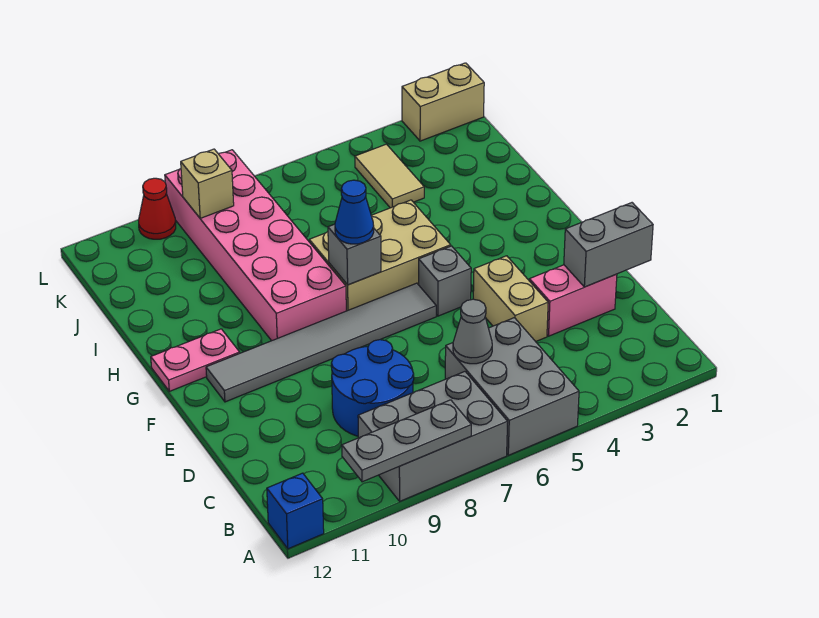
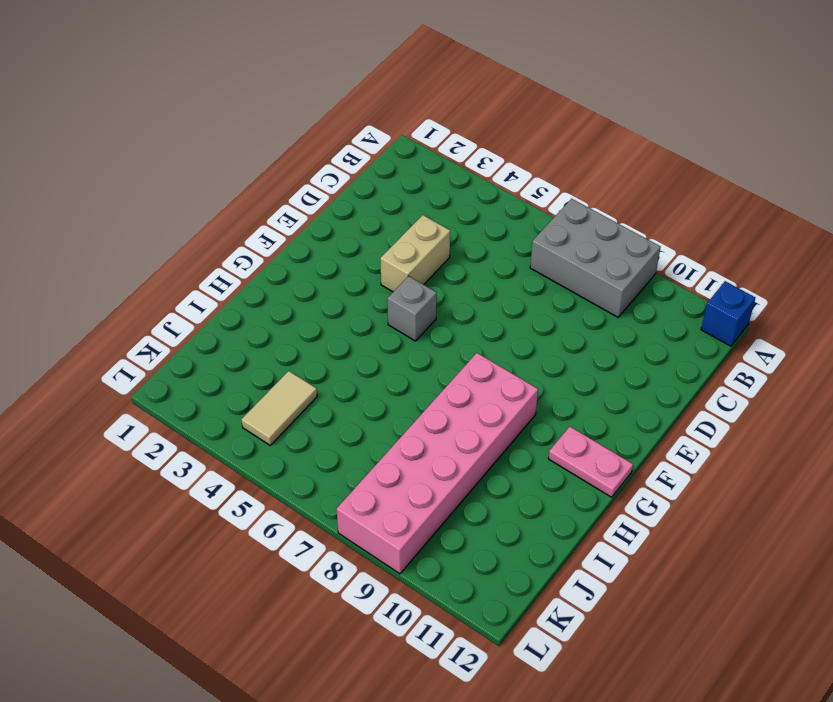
none -> grey 2x3 brick [445,318,579,455]
none -> blue 2x2 round brick [331,340,414,436]
none -> pink 1x2 brick [529,265,617,336]

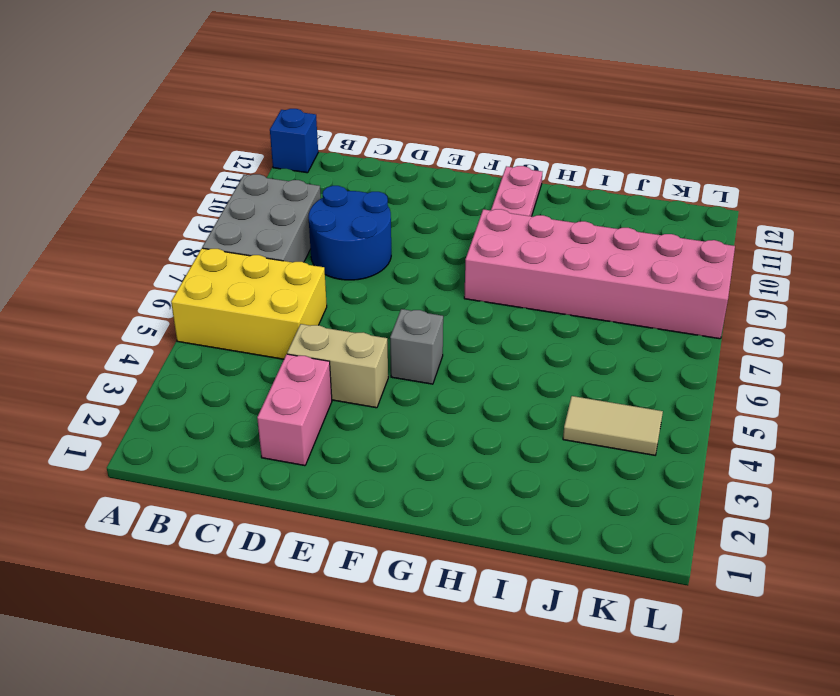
yellow 2x3 brick [171,248,327,359] -> grey 2x3 brick [445,318,579,455]
none -> grey 1x6 tile [206,283,436,402]
none -> tan 2x3 brick [309,200,451,311]
none -> tan 1x2 brick [402,63,484,141]

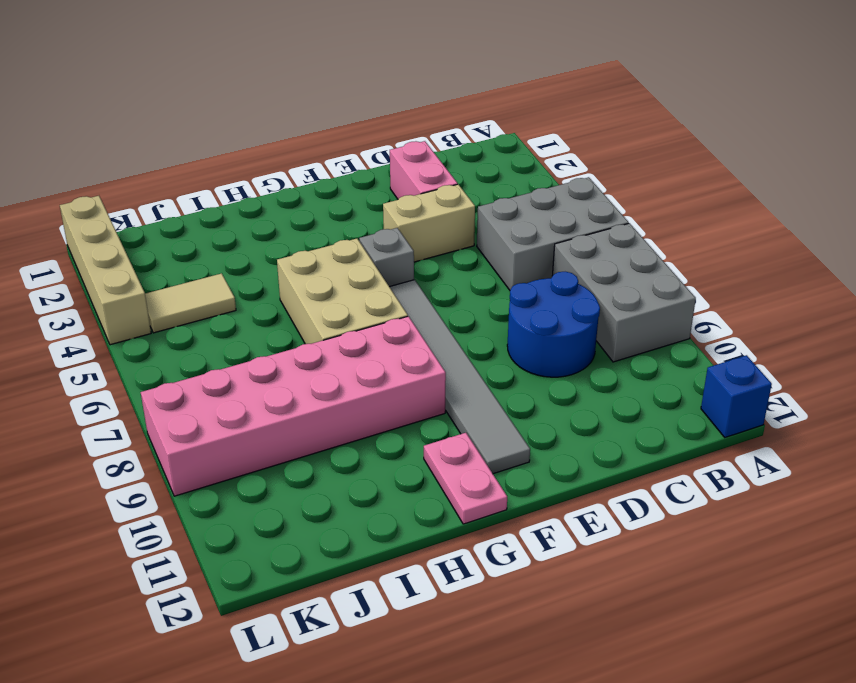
tan 1x4 brick [60,196,151,345] -> tan 1x2 brick [402,63,484,141]
none -> red 1x1 cone [139,178,176,239]
none -> grey 1x3 plate [342,400,471,482]
none -> grey 1x1 cone [453,299,492,364]

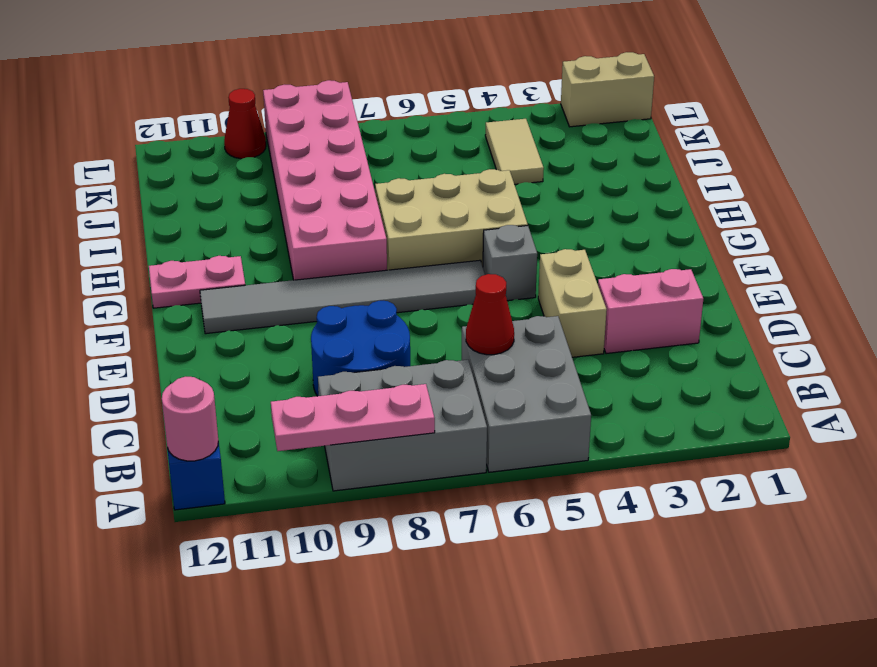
pink 1x3 plate [271,384,435,451] -> grey 1x3 plate [342,400,471,482]
pink 1x1 round brick [162,377,218,461] -> none
red 1x1 cone [466,274,514,355] -> grey 1x1 cone [453,299,492,364]
none -> grey 1x2 brick [564,203,653,287]
none -> grey 1x1 brick [328,224,381,285]
none -> tan 1x1 brick [181,149,234,218]

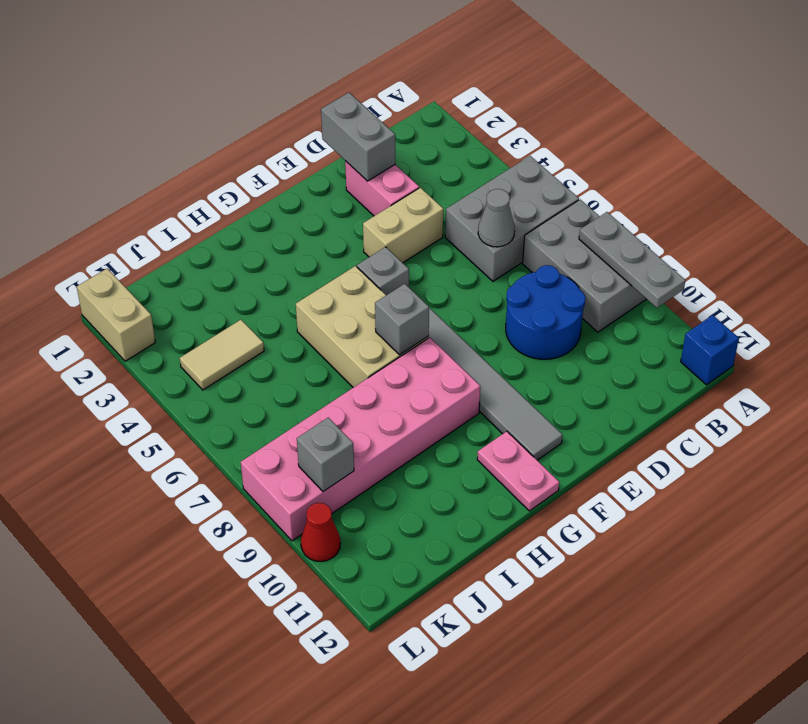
grey 1x1 brick [297,418,354,492] -> tan 1x1 brick [181,149,234,218]
none -> blue 1x1 cone [335,180,374,244]

